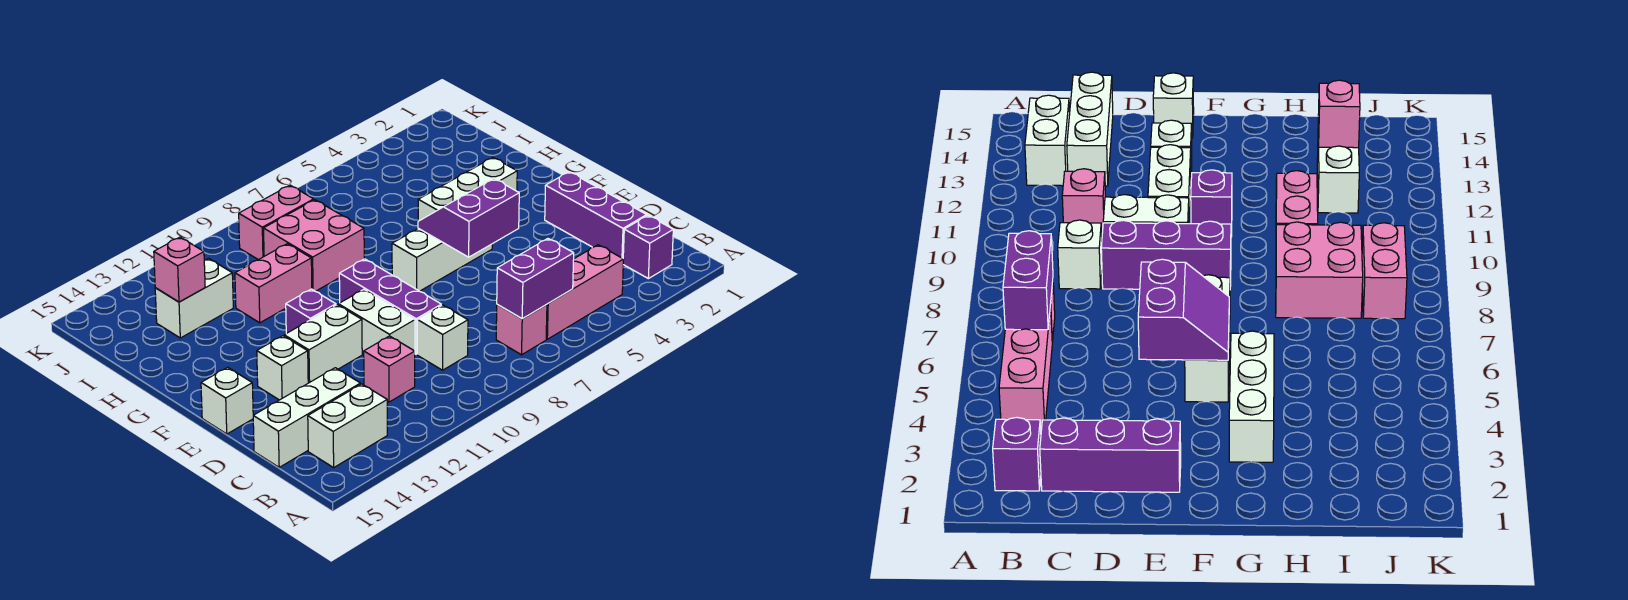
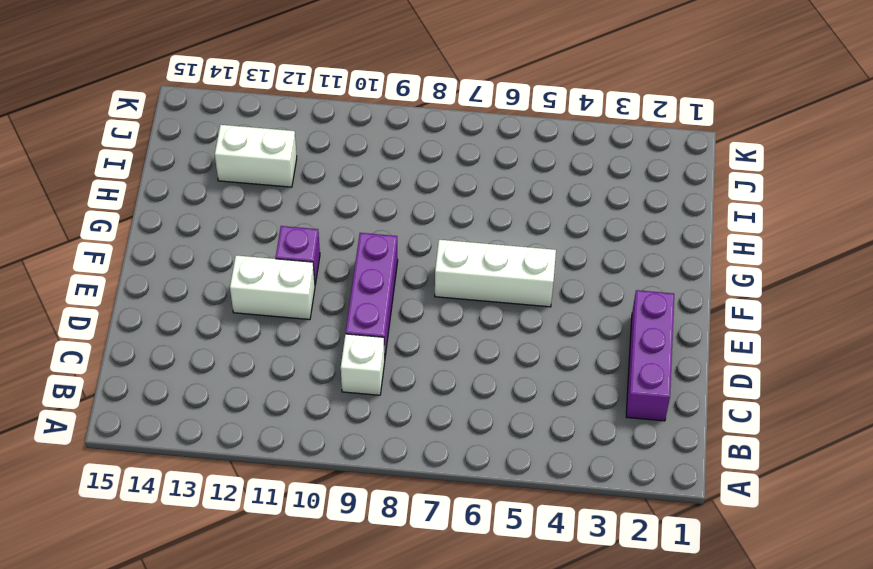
none -> purple 1x1 brick [623,216,673,279]
none -> pink 1x3 brick [546,245,624,339]
none -> pink 1x1 brick [496,305,547,355]

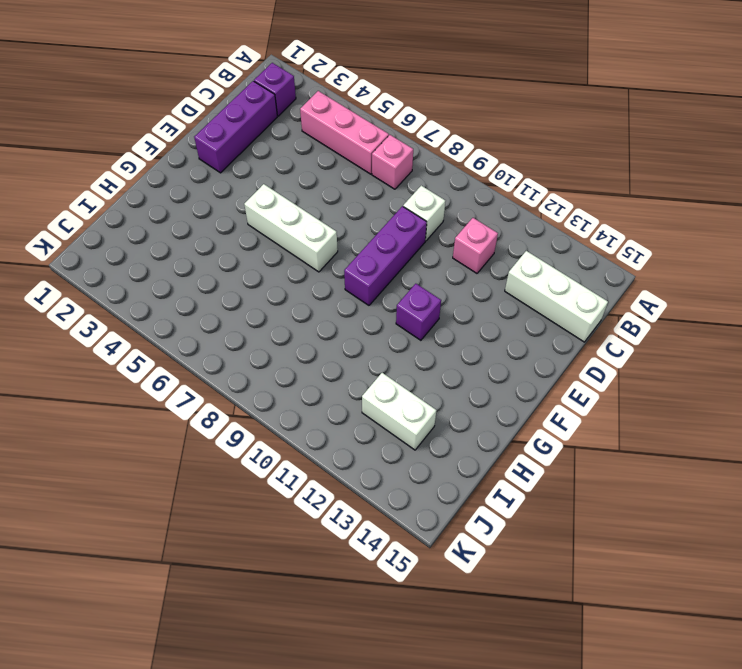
none -> white 1x2 brick [308,384,387,468]
none -> white 1x2 brick [338,289,415,354]
none -> white 1x2 brick [284,305,362,383]

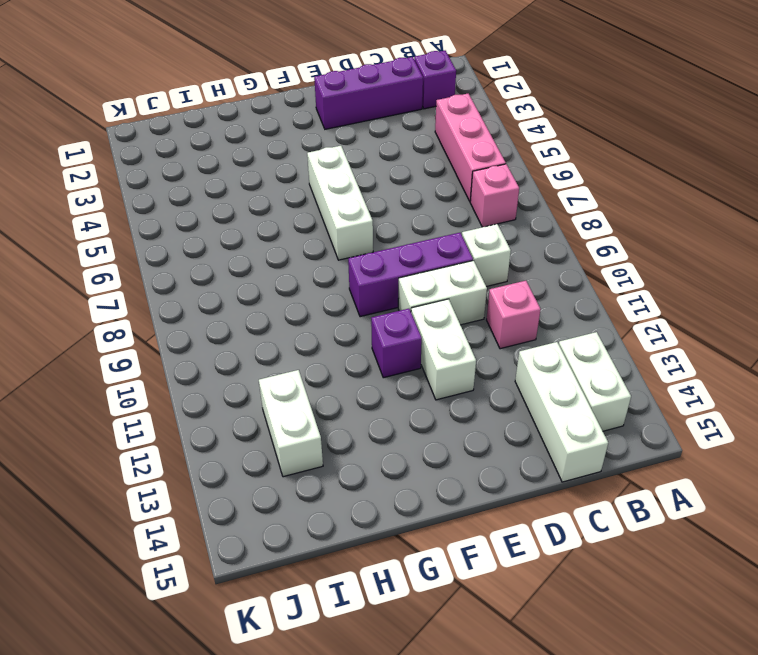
none -> white 1x1 brick [257,336,308,400]
none -> white 1x1 brick [201,367,253,434]
none -> white 1x3 brick [418,158,517,221]

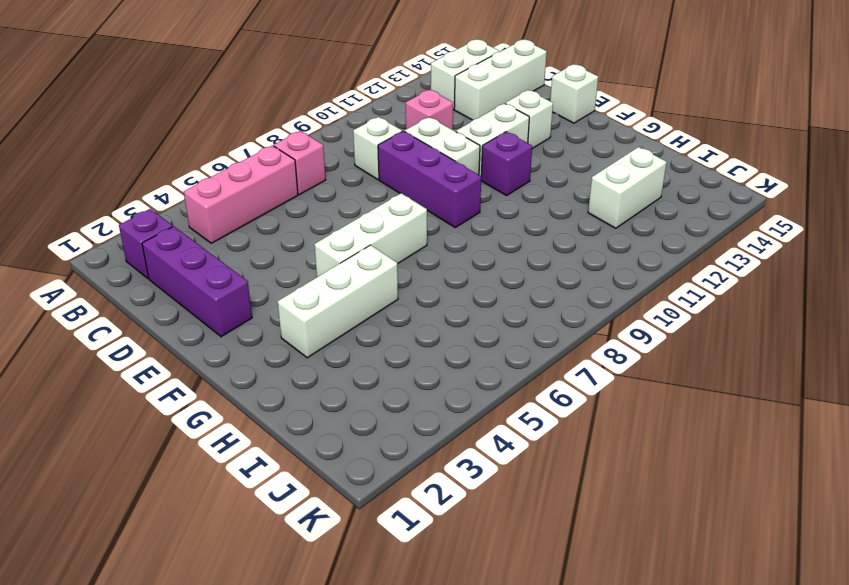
none -> pink 2x2 brick [264,200,364,291]
none -> pink 1x2 brick [235,244,312,323]
none -> pink 1x2 brick [239,185,314,260]

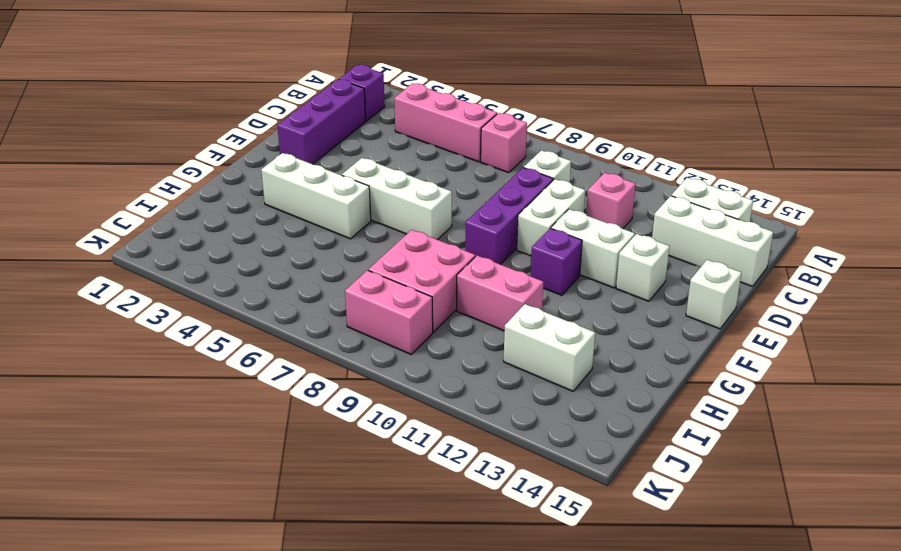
none -> purple 1x2 brick [497,239,574,319]
none -> purple 2x2 slope [418,179,519,257]
none -> pink 1x1 brick [154,237,205,302]

